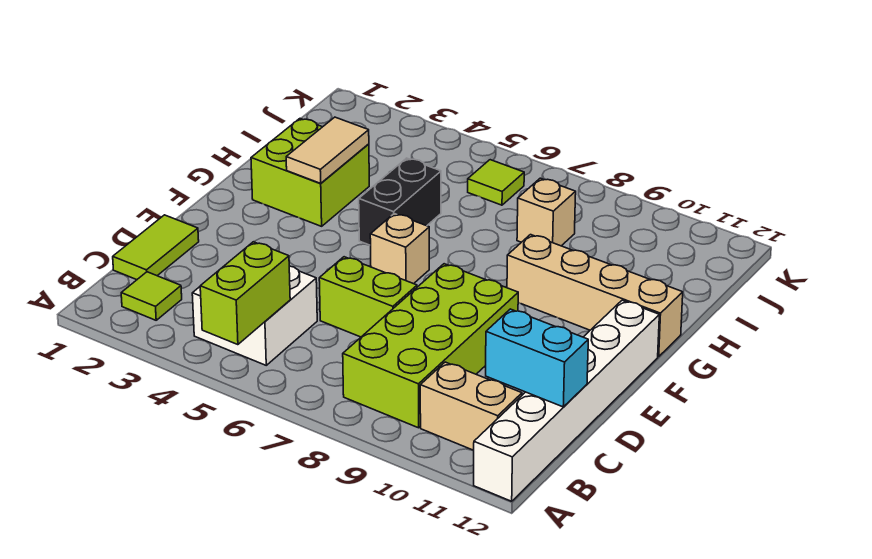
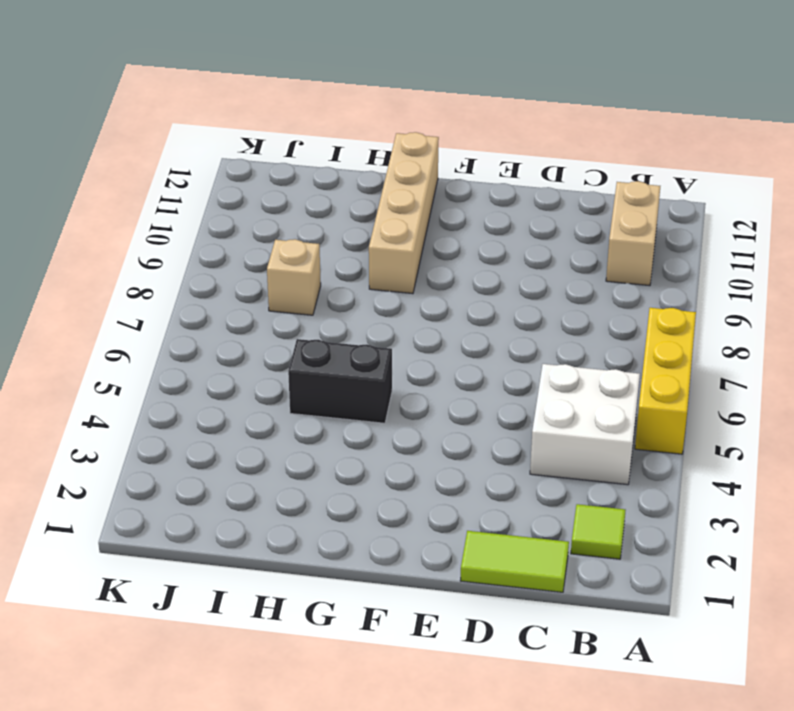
yellow 1x3 brick [635,308,696,454] -> none
none -> white 1x6 brick [474,300,659,501]
none -> lime 2x4 brick [343,264,518,428]
none -> lime 1x2 brick [319,257,417,337]

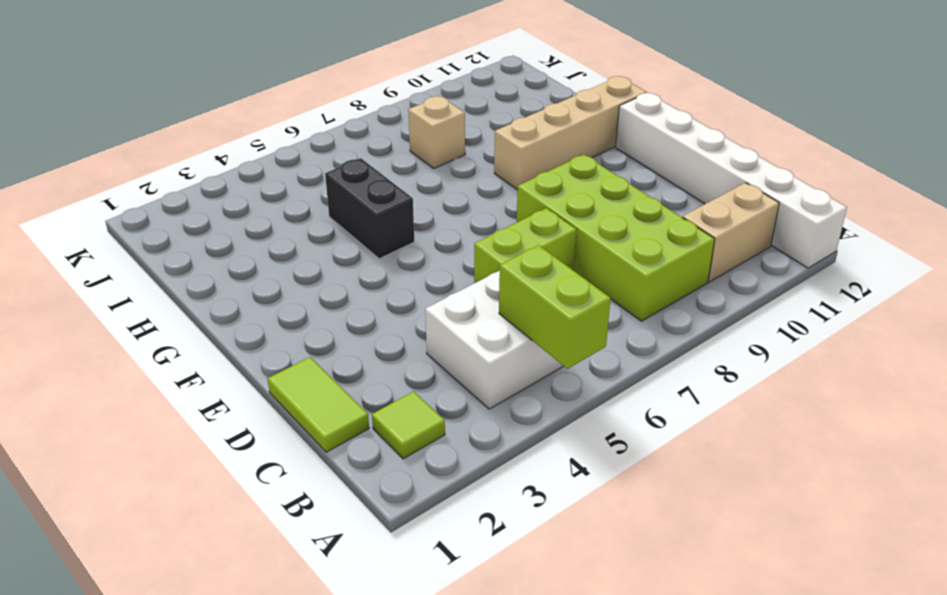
none -> tan 1x1 brick [370,214,429,284]
none -> lime 2x2 brick [251,119,369,226]
none -> lime 1x1 tile [468,160,524,205]

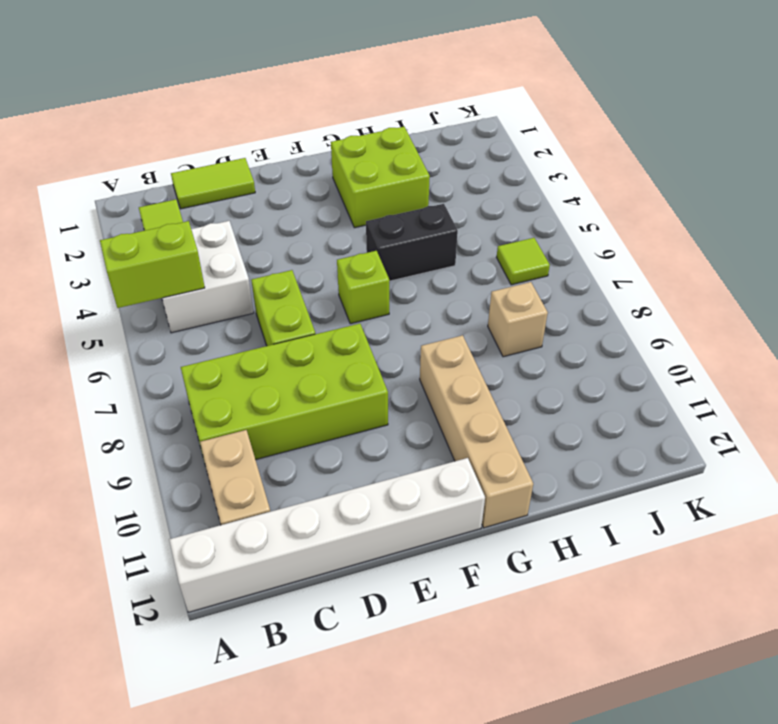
lime 1x1 brick [337,251,389,324] -> tan 1x1 brick [370,214,429,284]
none -> cyan 1x2 brick [486,309,588,407]
none -> tan 1x2 tile [286,117,369,183]

